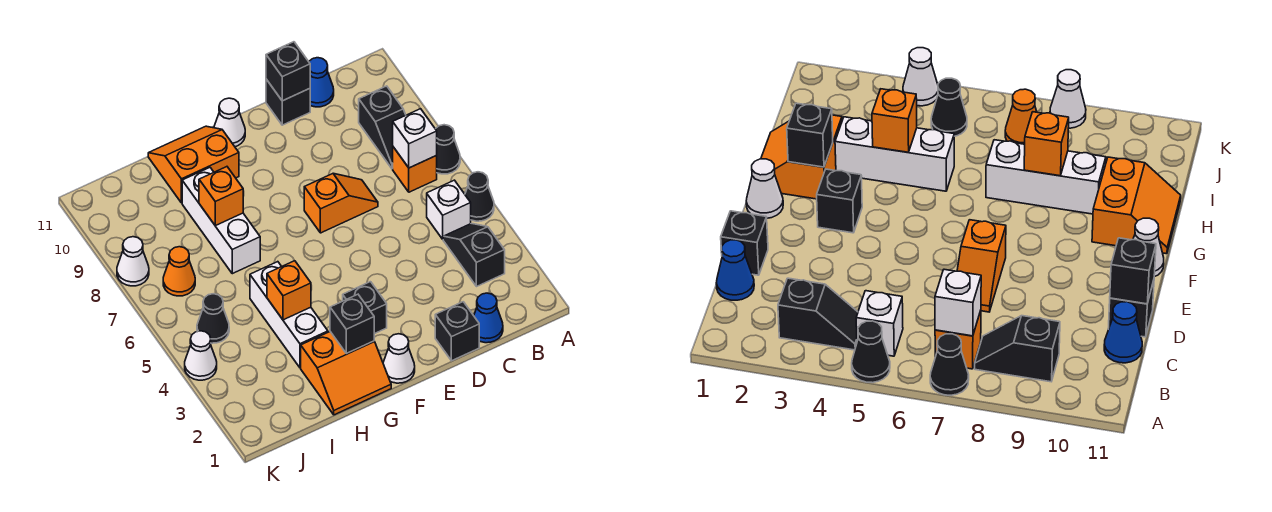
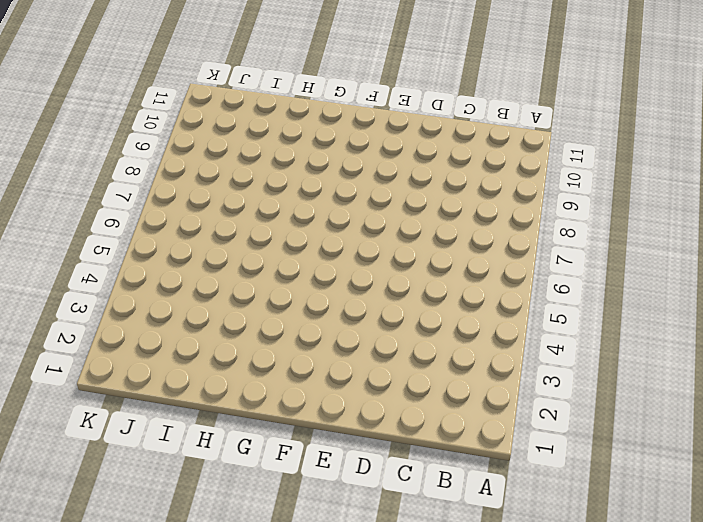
none -> black 1x1 cone [465,172,494,221]
none -> black 1x1 cone [436,125,460,174]
none -> black 1x2 slope [443,223,505,287]

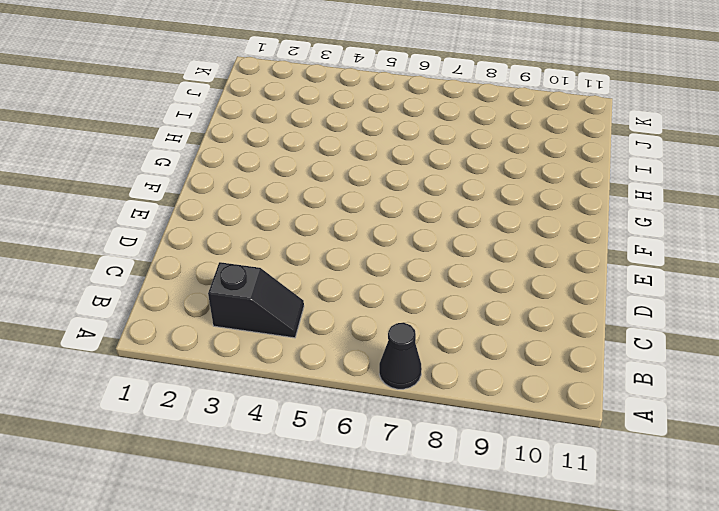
none -> black 1x1 cone [465,172,494,221]
none -> white 1x1 brick [427,180,471,239]
none -> orange 1x1 brick [393,147,437,192]

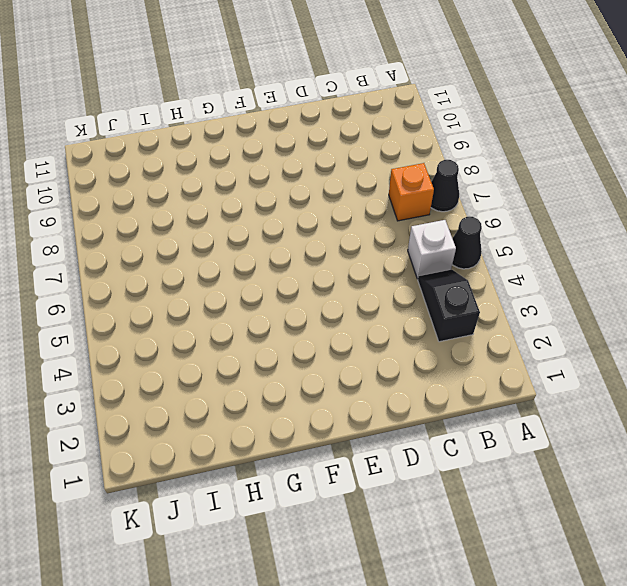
none -> black 1x2 slope [359,86,406,169]
none -> blue 1x1 cone [474,293,503,343]
none -> blue 1x1 cone [309,58,334,107]

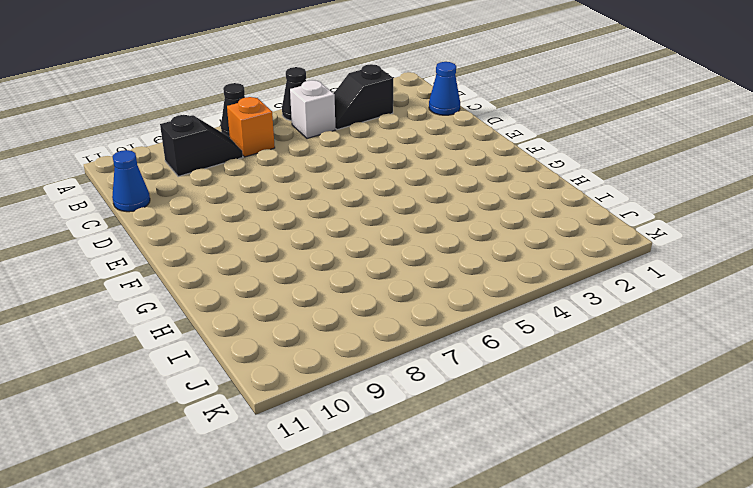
none -> black 1x1 brick [435,302,479,361]
none -> orange 1x2 slope [304,174,378,233]
none -> black 1x1 brick [266,79,310,125]

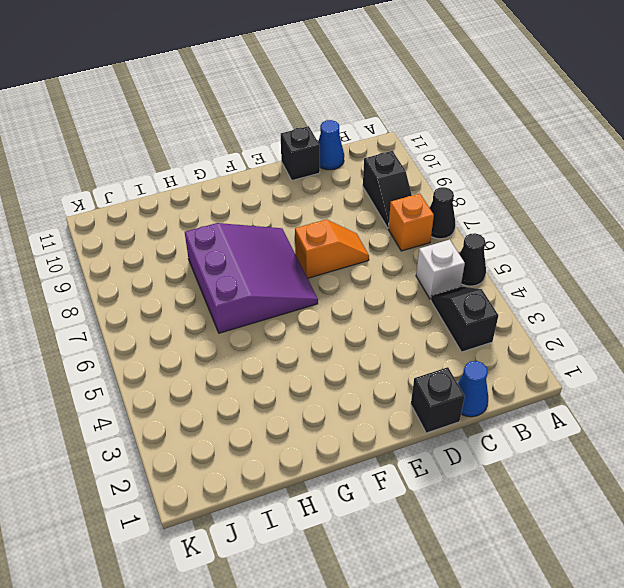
purple 3x3 slope [185,223,318,333] -> white 1x3 brick [182,168,260,274]
none -> white 1x1 cone [383,334,415,383]
none -> black 1x1 brick [343,282,387,334]
none -> white 1x1 cone [214,98,245,147]

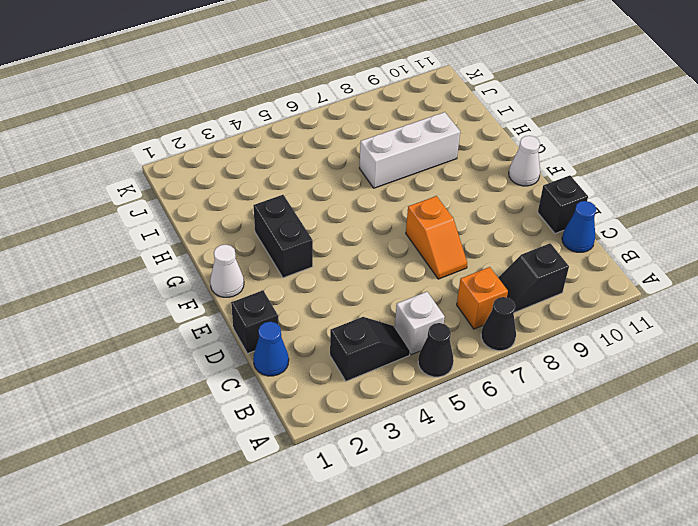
black 1x2 brick [253,195,313,278] -> black 1x1 brick [343,282,387,334]
none -> orange 2x2 slope [301,332,391,415]
none -> orange 2x2 slope [148,126,239,203]
none -> white 1x3 brick [250,262,328,368]

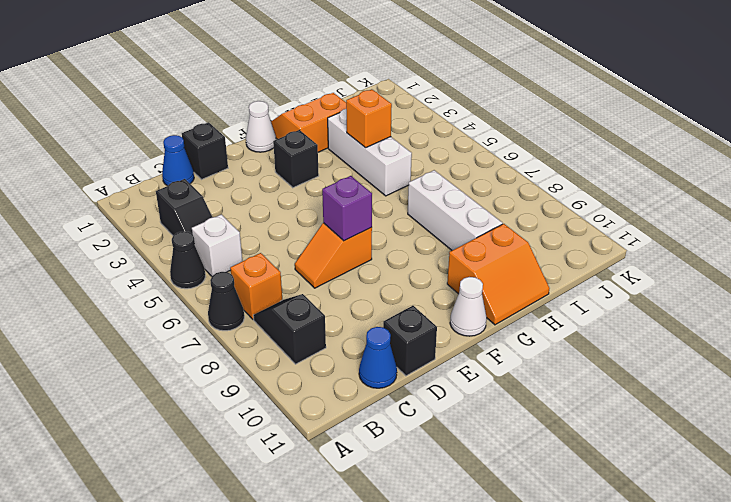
purple 1x1 brick [322,176,372,241] -> none
none -> black 1x1 cone [197,294,229,343]
none -> orange 1x1 cone [163,247,195,296]
none -> white 1x1 cone [185,331,217,380]

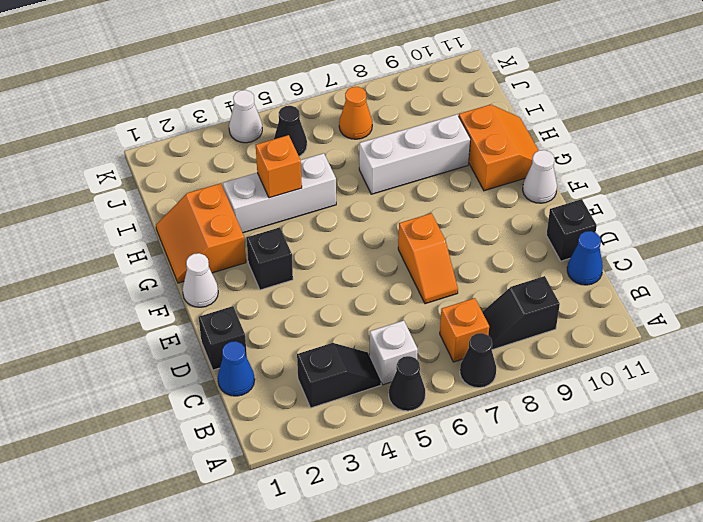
none -> white 1x1 cone [117,237,149,286]
none -> white 1x1 brick [393,109,437,168]
none -> black 1x1 brick [266,42,310,101]

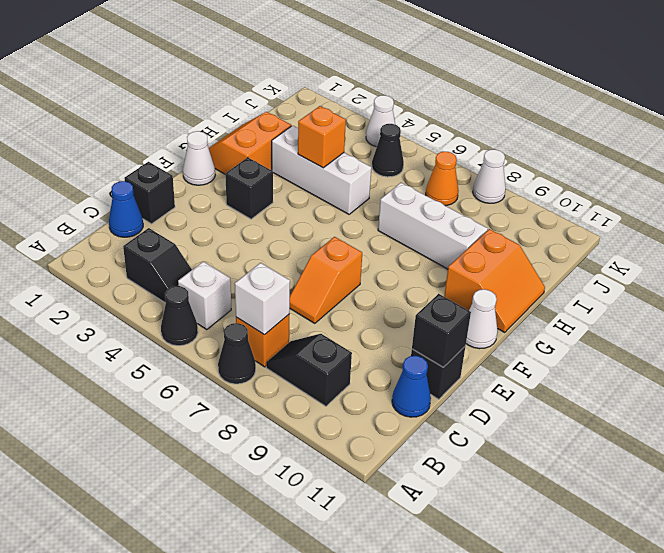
none -> black 1x1 brick [330,294,374,353]
none -> orange 1x1 brick [199,167,243,226]

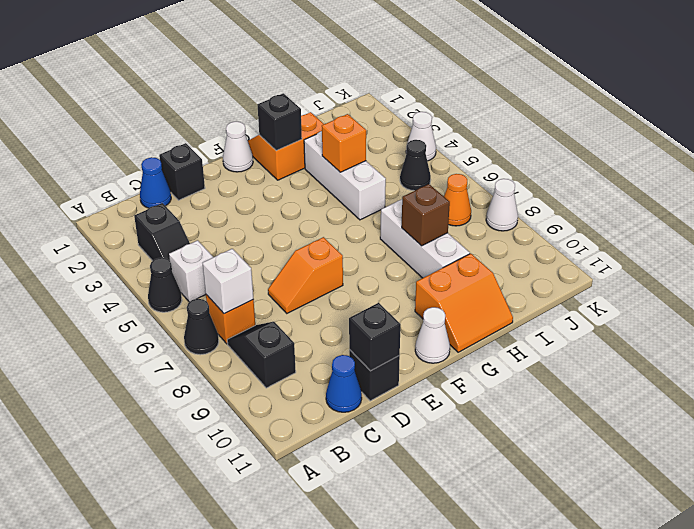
brown 1x1 brick [402,184,450,246] -> orange 1x1 brick [199,167,243,226]
none -> black 1x1 brick [343,282,387,334]

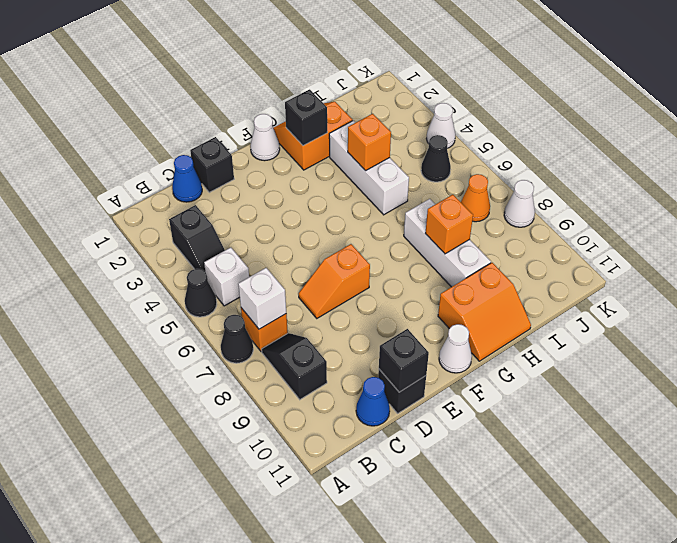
none -> black 1x1 brick [343,282,387,334]

